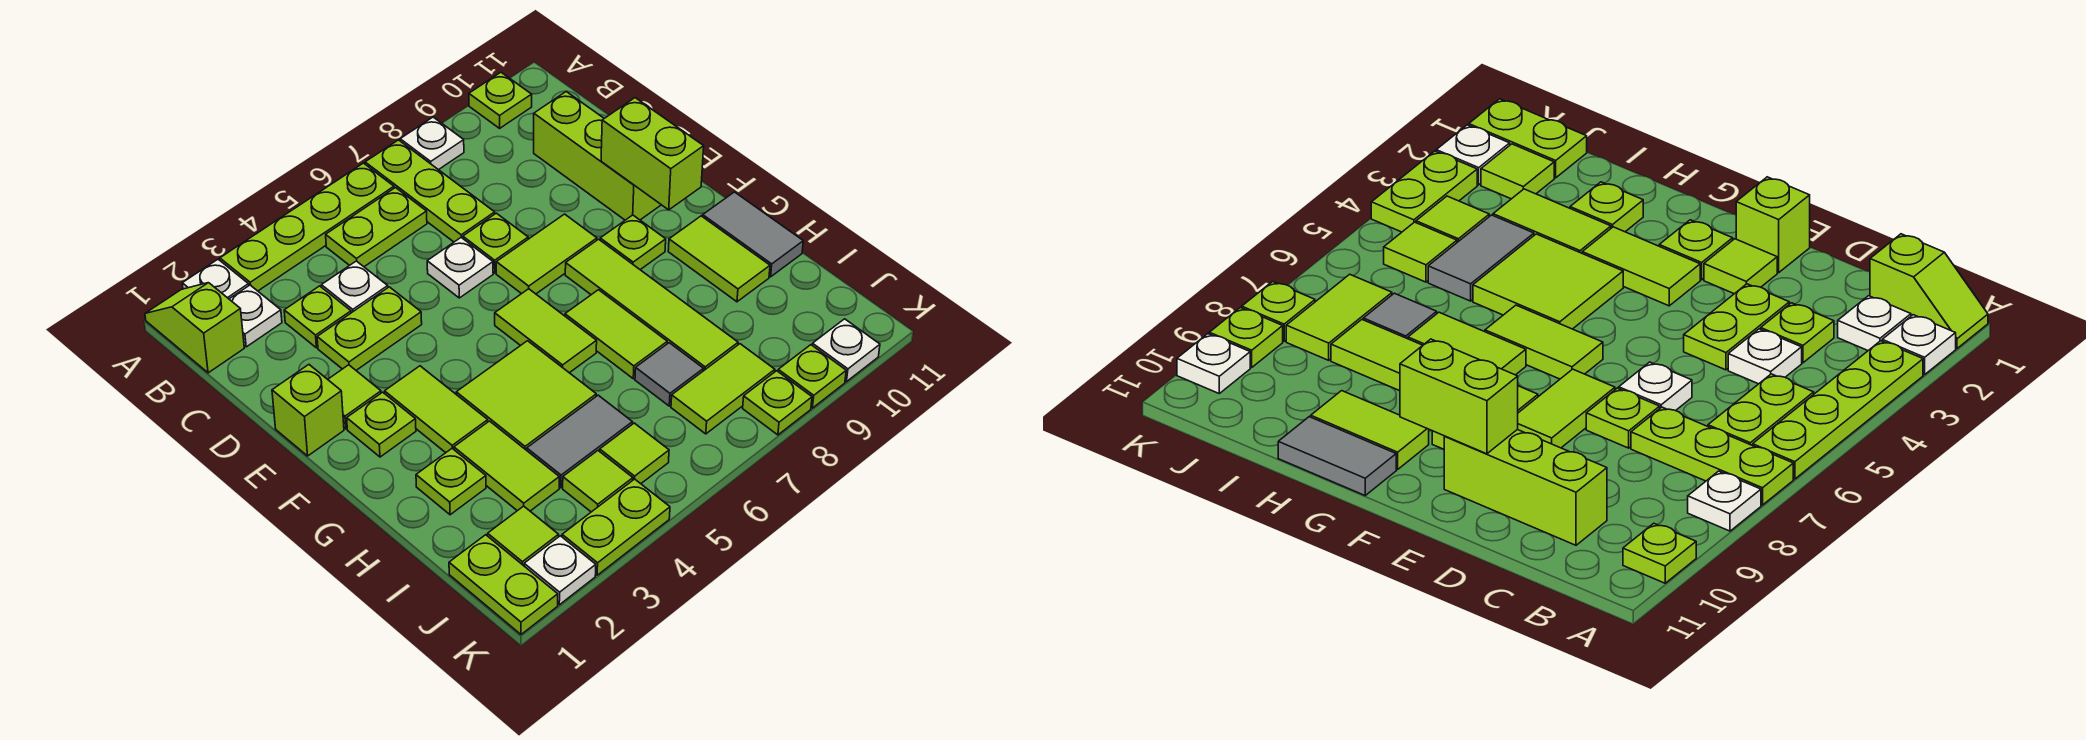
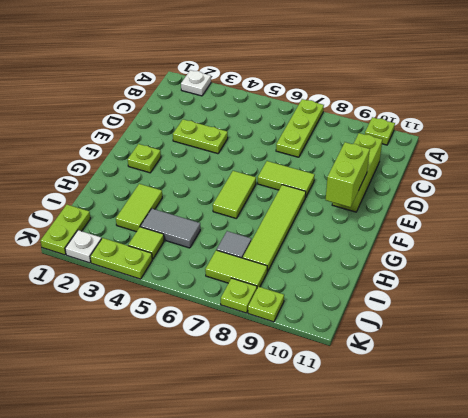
none -> lime 1x2 slope [145,283,244,373]
none -> lime 1x4 plate [220,163,394,291]
none -> white 1x1 plate [400,117,464,170]
none -> white 1x1 plate [229,285,282,347]

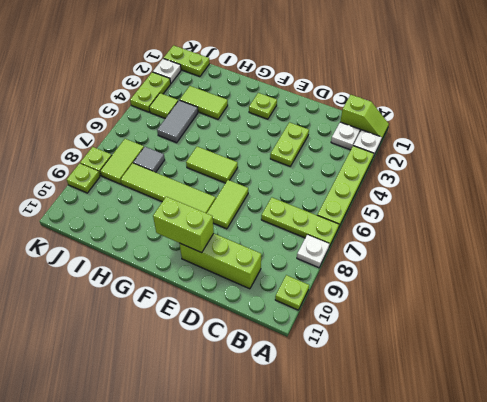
none -> lime 1x2 plate [326,188,427,267]
none -> lime 1x1 plate [284,286,351,348]
none -> white 1x1 plate [321,261,388,313]
none -> white 1x1 plate [427,238,493,298]

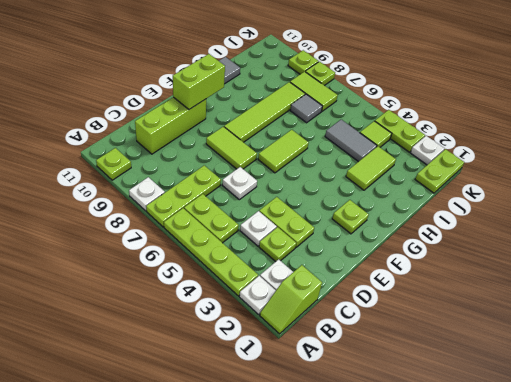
none -> lime 1x1 plate [463,213,528,273]
none -> lime 1x1 brick [272,365,344,456]
none -> lime 1x1 tile [328,365,381,429]
none -> lime 1x2 tile [385,366,488,453]

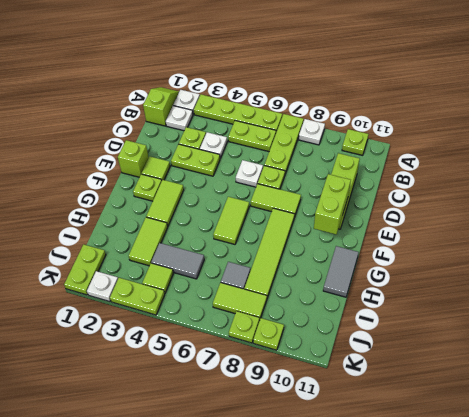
none -> lime 1x1 plate [600,215,666,270]
none -> lime 2x2 tile [456,341,596,450]
none -> lime 1x2 tile [565,290,667,379]
none -> lime 1x2 tile [668,216,770,302]

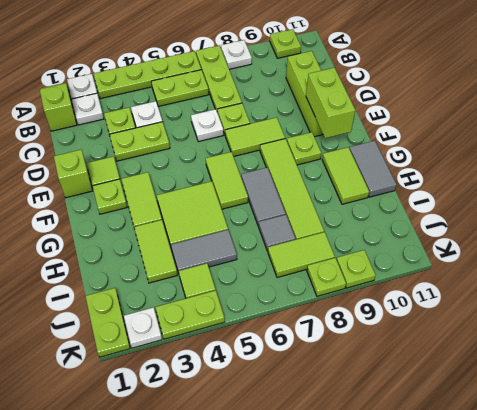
grey 1x2 tile [241,168,286,226] -> lime 1x2 tile [565,290,667,379]
none -> lime 1x1 plate [416,449,486,515]
none -> lime 1x1 tile [488,506,559,566]
none -> lime 1x1 tile [600,423,669,484]
none -> white 1x1 plate [812,319,880,382]

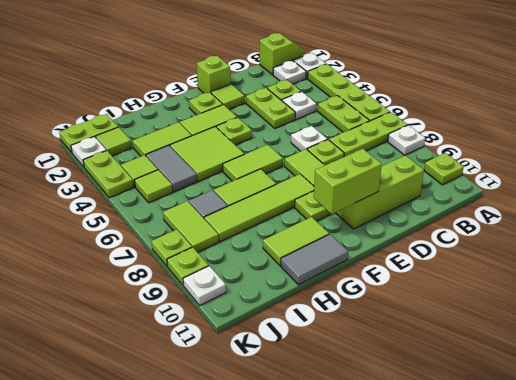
lime 1x1 plate [216,118,252,145] -> lime 1x1 plate moved to [416,449,486,515]

